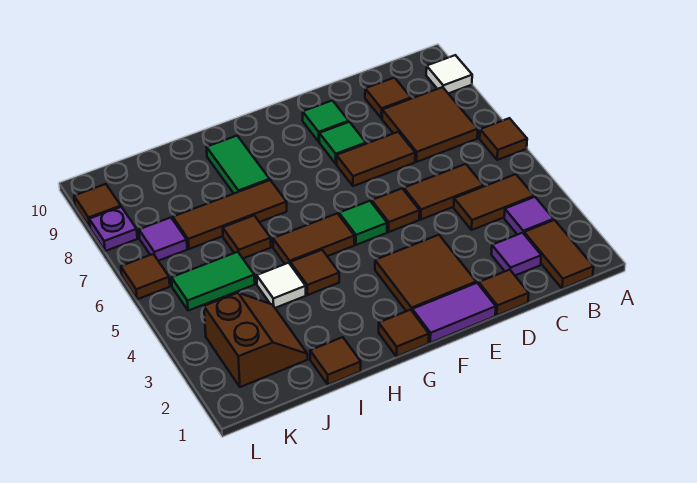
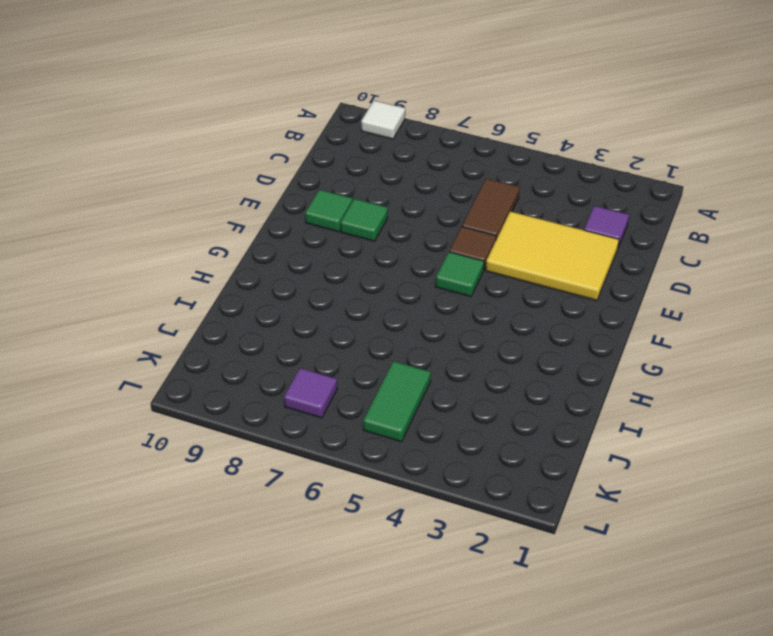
yellow 2x3 tile [486,211,619,301] -> brown 2x2 tile [375,235,476,311]
none -> brown 1x1 tile [480,118,527,160]
none -> brown 1x2 tile [524,220,594,289]
none -> purple 1x1 tile [504,197,554,235]
none -> brown 1x2 tile [454,174,534,230]

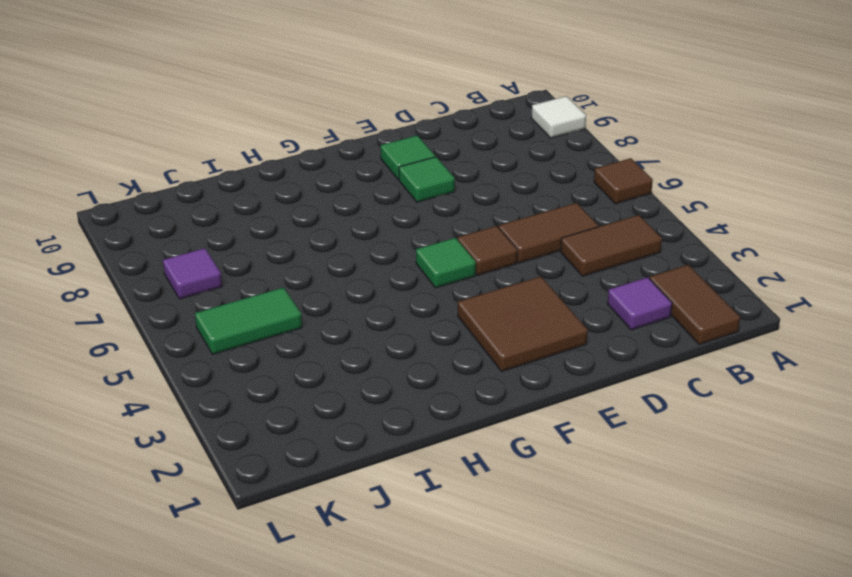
none -> purple 1x1 tile [504,197,554,235]
none -> brown 2x2 tile [382,87,478,162]
none -> brown 1x1 tile [365,78,411,118]
none -> brown 1x1 tile [479,270,529,315]

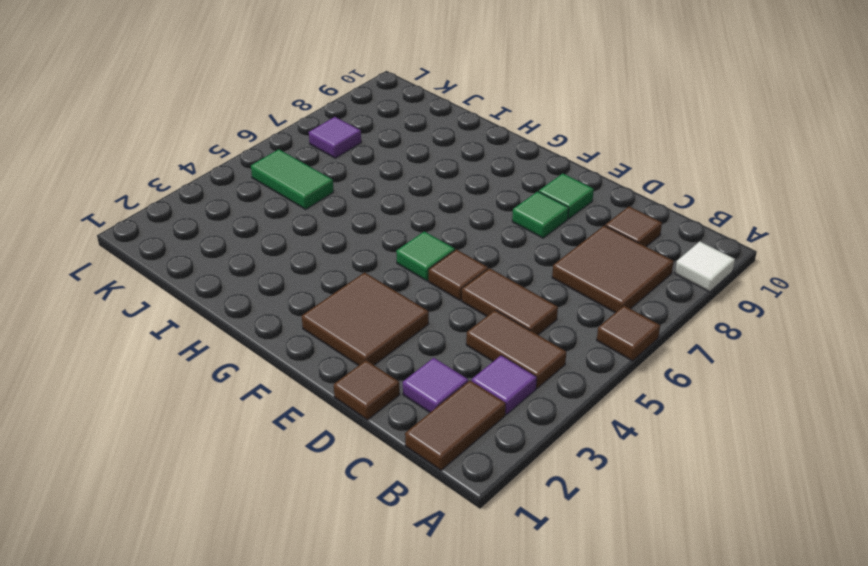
none -> brown 1x2 tile [337,132,415,186]
none -> purple 1x2 tile [412,283,496,343]
none -> brown 1x1 tile [379,310,429,357]
none -> brown 1x2 tile [273,213,354,264]

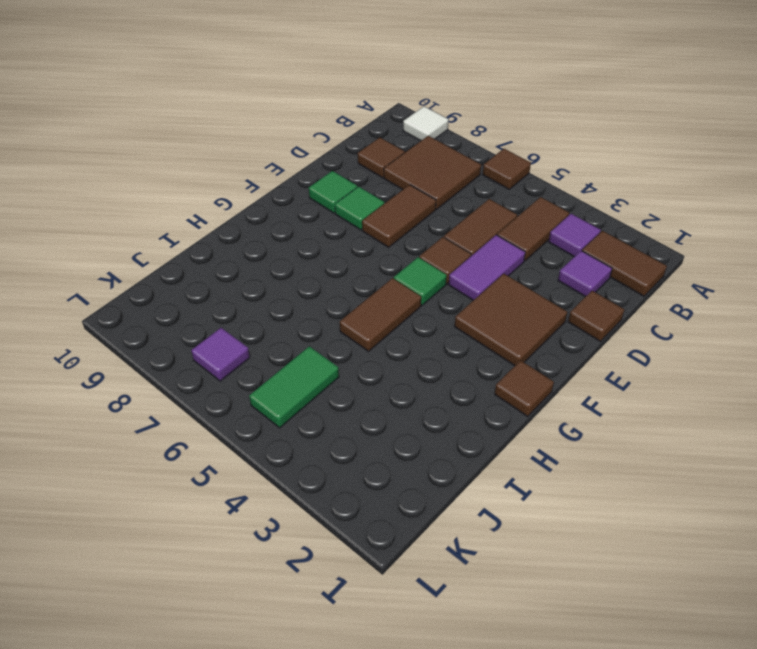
purple 1x2 tile [449,235,525,300] -> purple 1x2 tile moved to [412,283,496,343]
none -> brown 1x1 tile [290,250,339,295]
none -> brown 1x3 tile [173,180,287,249]
none -> green 1x2 tile [207,136,270,193]
none -> brown 1x1 tile [310,337,361,385]

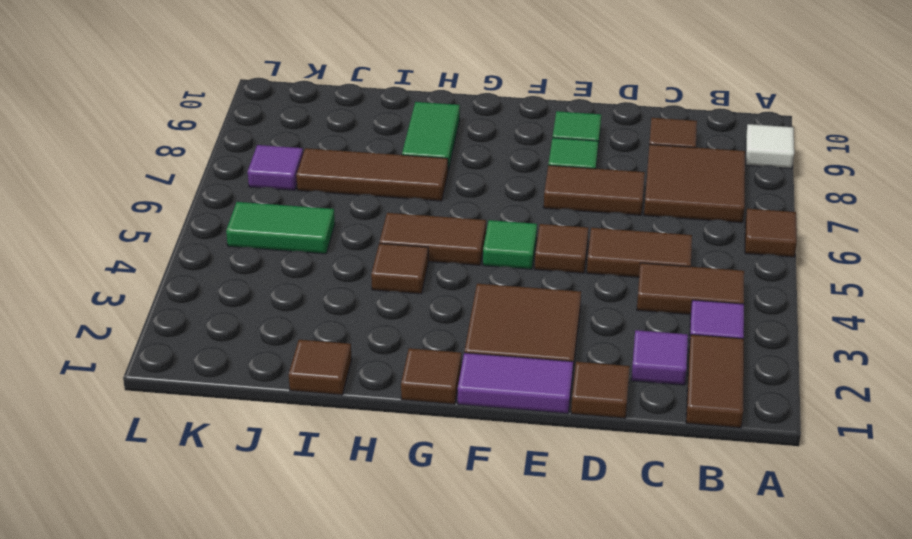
none -> white 1x1 tile [257,263,306,308]
none -> brown 1x1 tile [223,216,271,258]
none -> brown 2x2 slope [204,293,308,387]
none -> brown 1x1 tile [121,254,170,299]

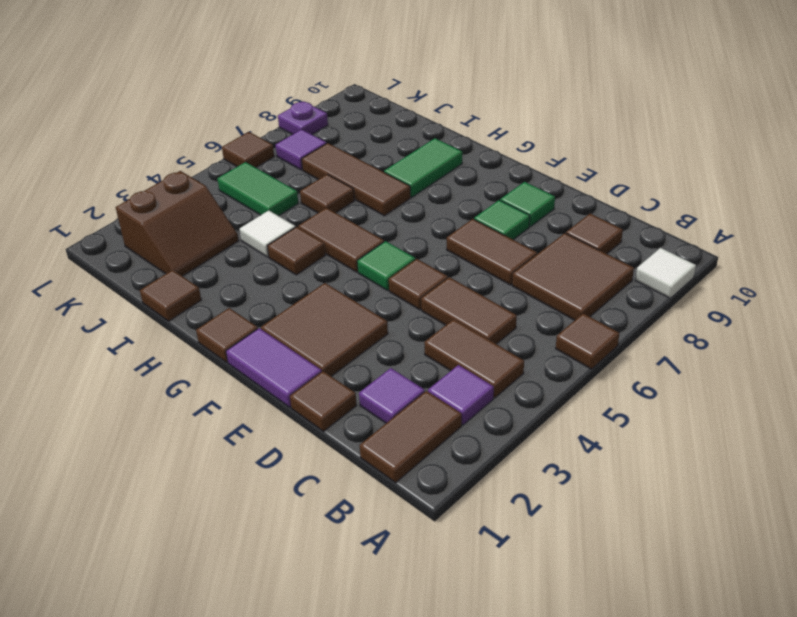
none -> brown 1x1 tile [74,184,121,227]

